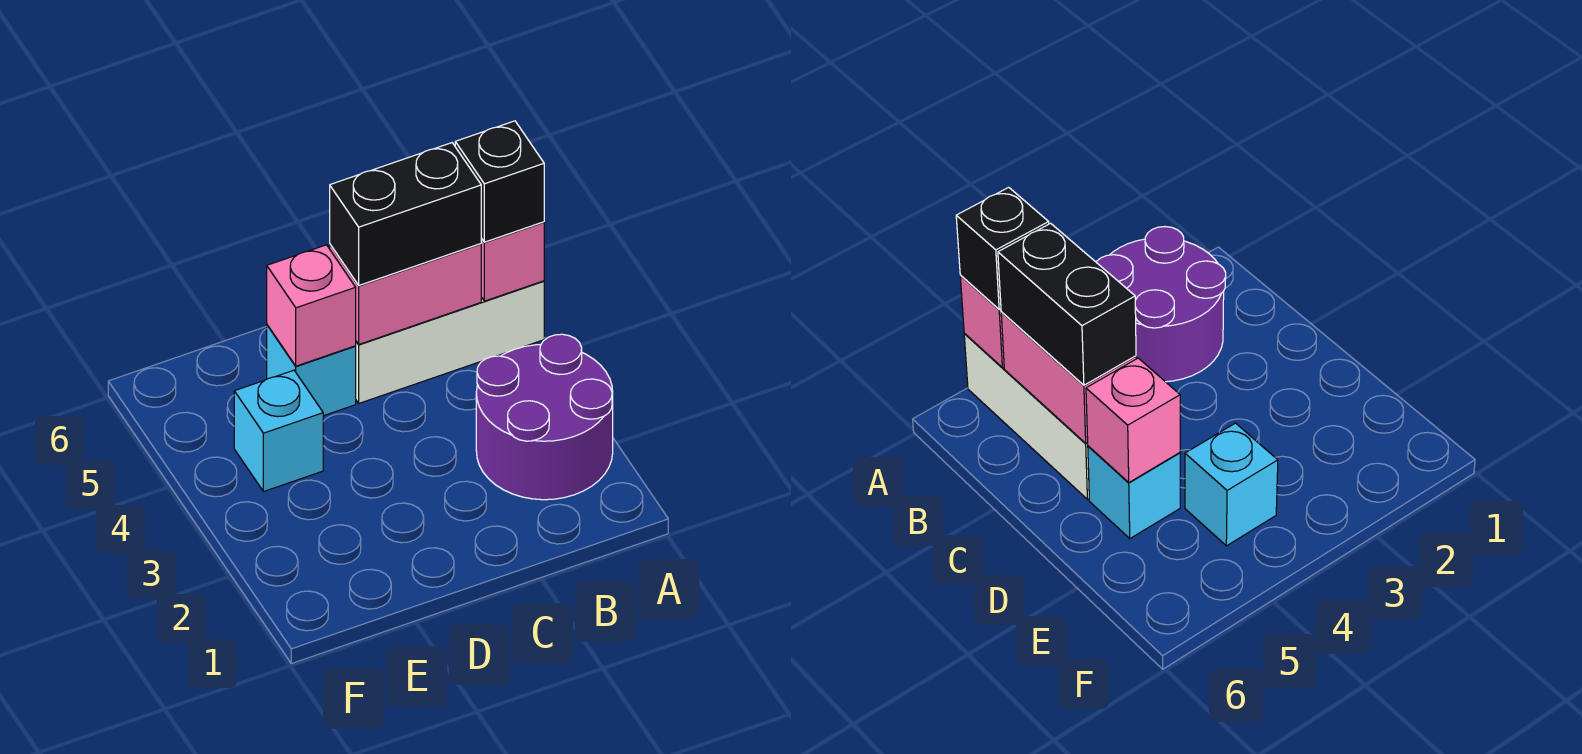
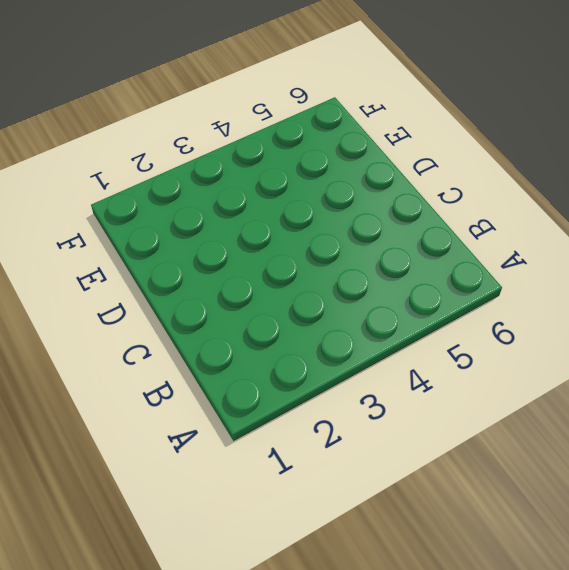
none -> purple 2x2 round brick [476,334,613,500]
none -> white 1x3 brick [356,281,544,403]

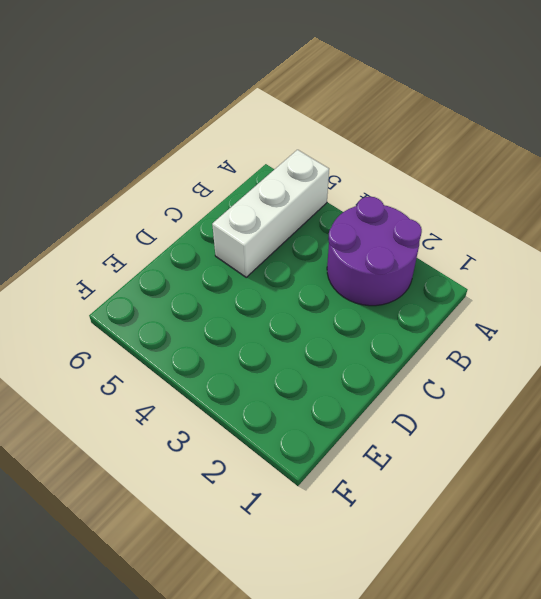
none -> cyan 1x1 brick [267,325,356,416]
none -> cyan 1x1 brick [234,370,323,492]

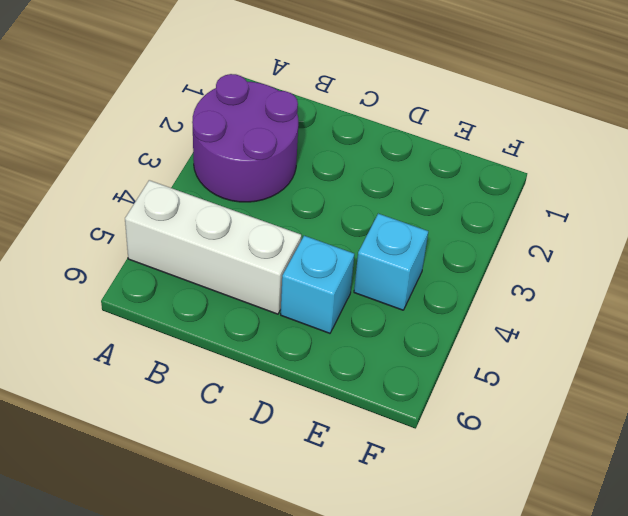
none -> pink 1x1 brick [481,222,544,301]
none -> pink 1x2 brick [330,244,481,344]

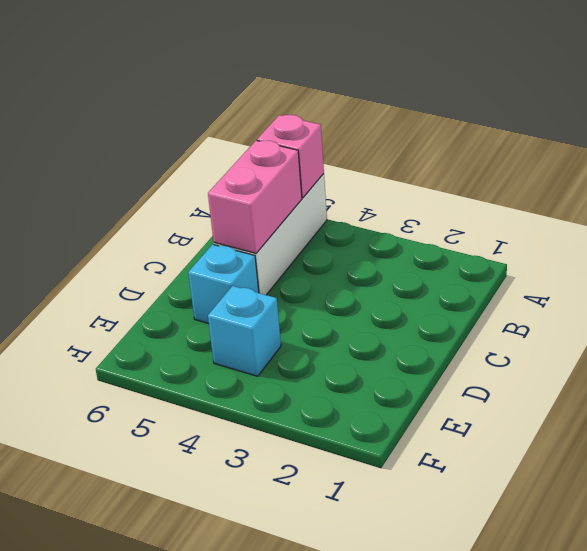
none -> purple 2x2 round brick [476,334,613,500]
none -> pink 1x1 brick [267,245,356,366]

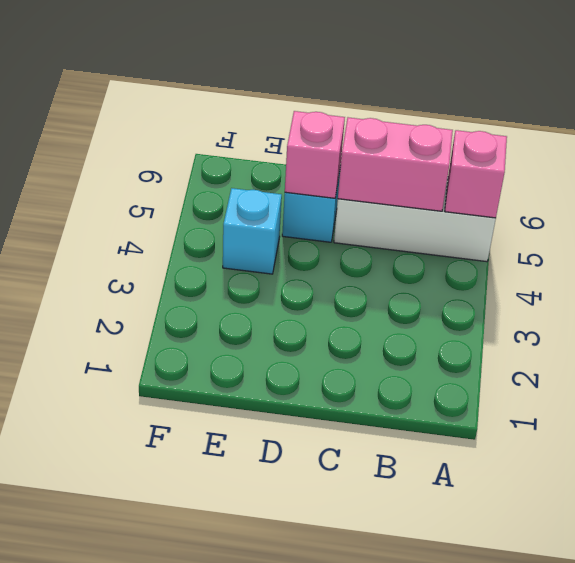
none -> purple 2x2 round brick [476,334,613,500]
none -> black 1x1 brick [455,121,544,242]

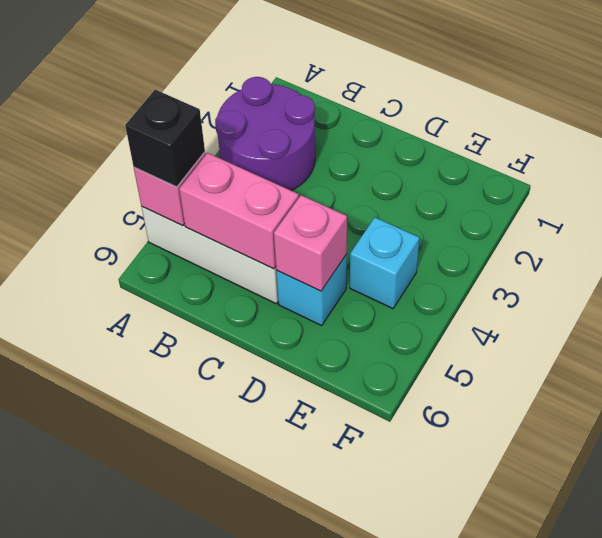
none -> black 1x2 brick [330,143,481,285]

